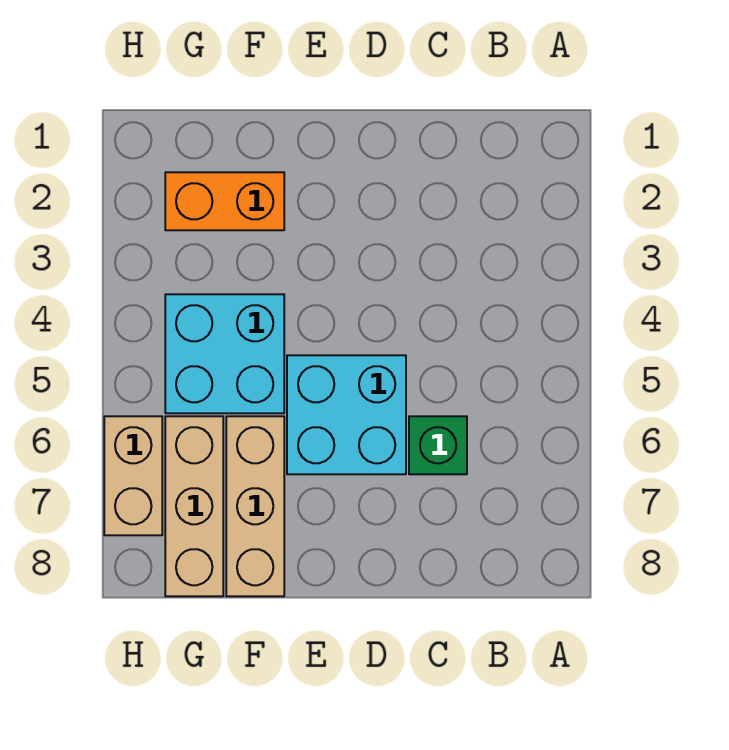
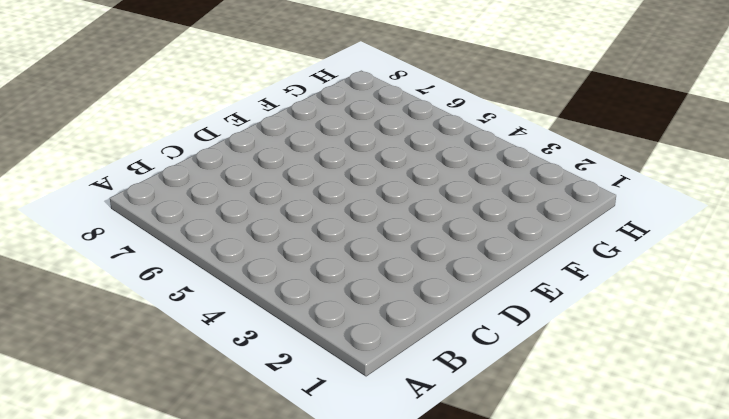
none -> green 1x1 brick [409,416,467,474]
none -> cyan 2x2 brick [287,355,406,474]

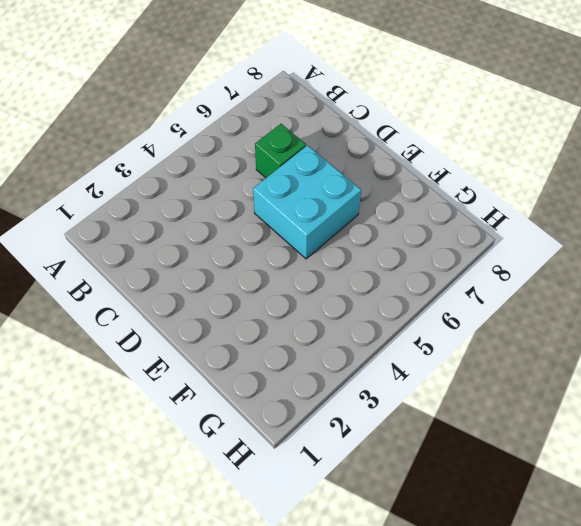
none -> orange 1x2 brick [165,172,284,230]
none -> cyan 2x2 brick [165,294,284,413]

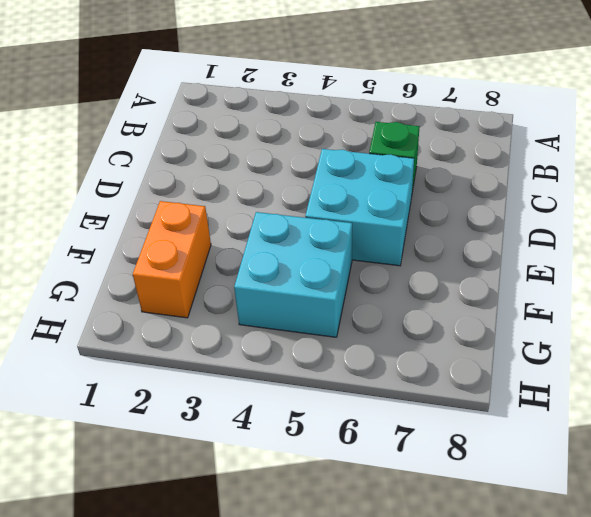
none -> tan 1x3 brick [226,416,284,596]
none -> tan 1x3 brick [165,416,223,596]

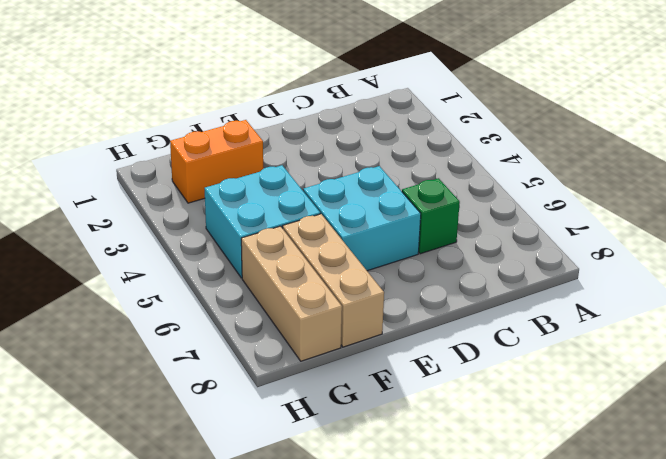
none -> tan 1x2 brick [104,416,162,535]

